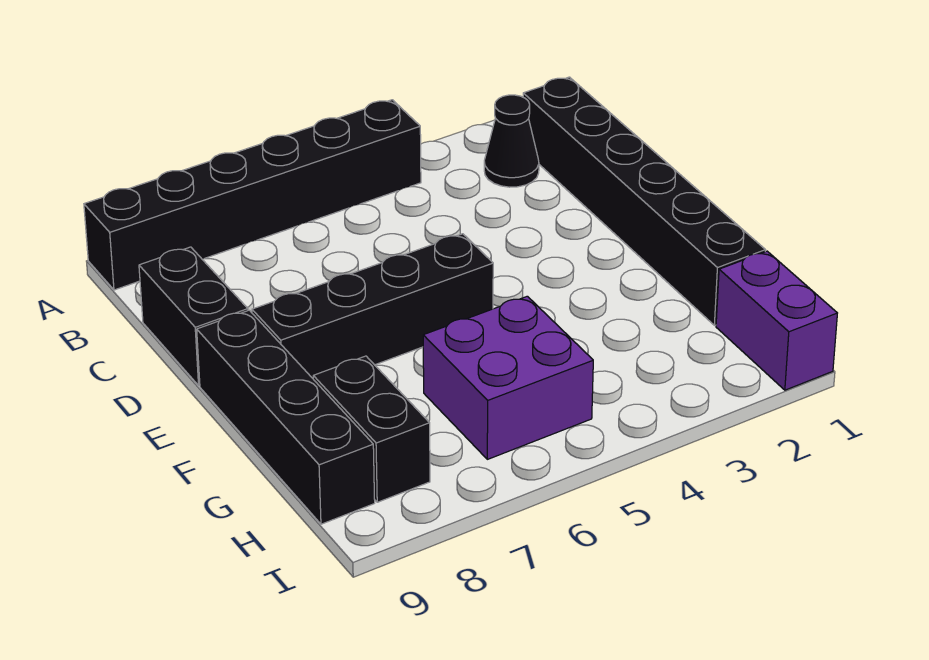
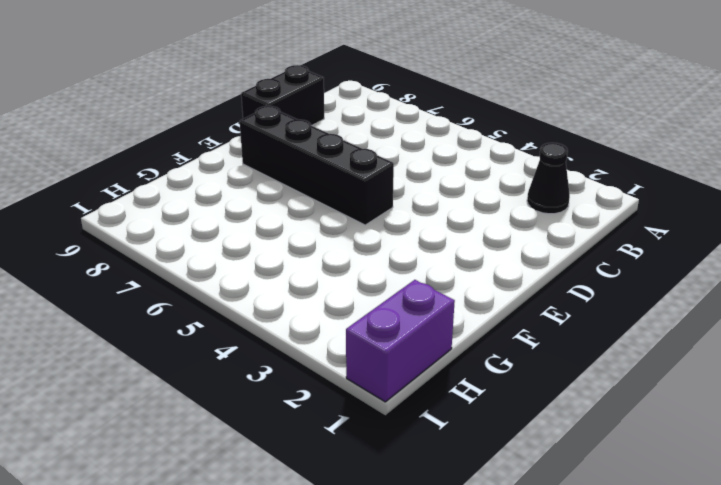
none -> black 1x6 brick [84,100,421,290]
none -> black 1x6 brick [523,77,765,325]

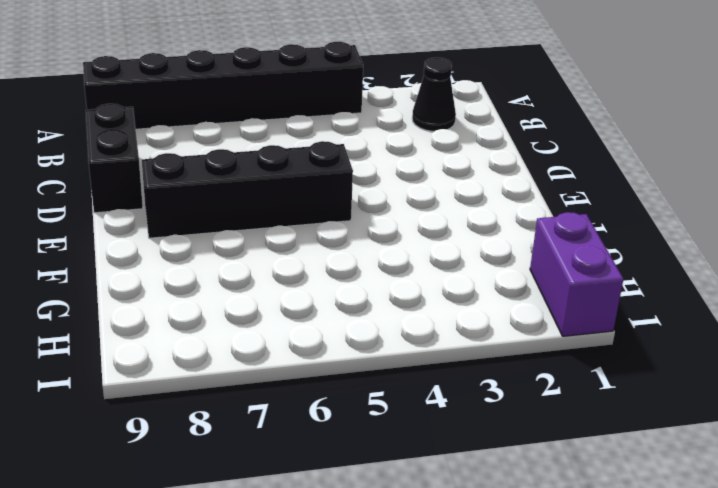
none -> black 1x6 brick [523,77,765,325]
none -> black 1x4 brick [197,310,375,524]

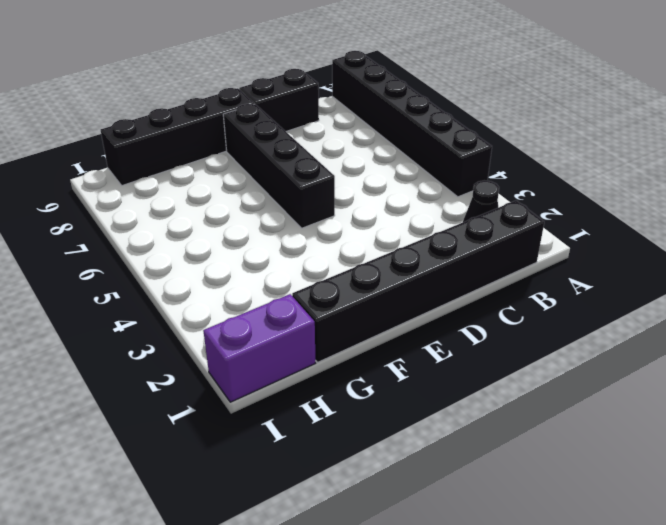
none -> purple 2x2 brick [423,296,593,459]
none -> black 1x2 brick [313,356,430,502]

